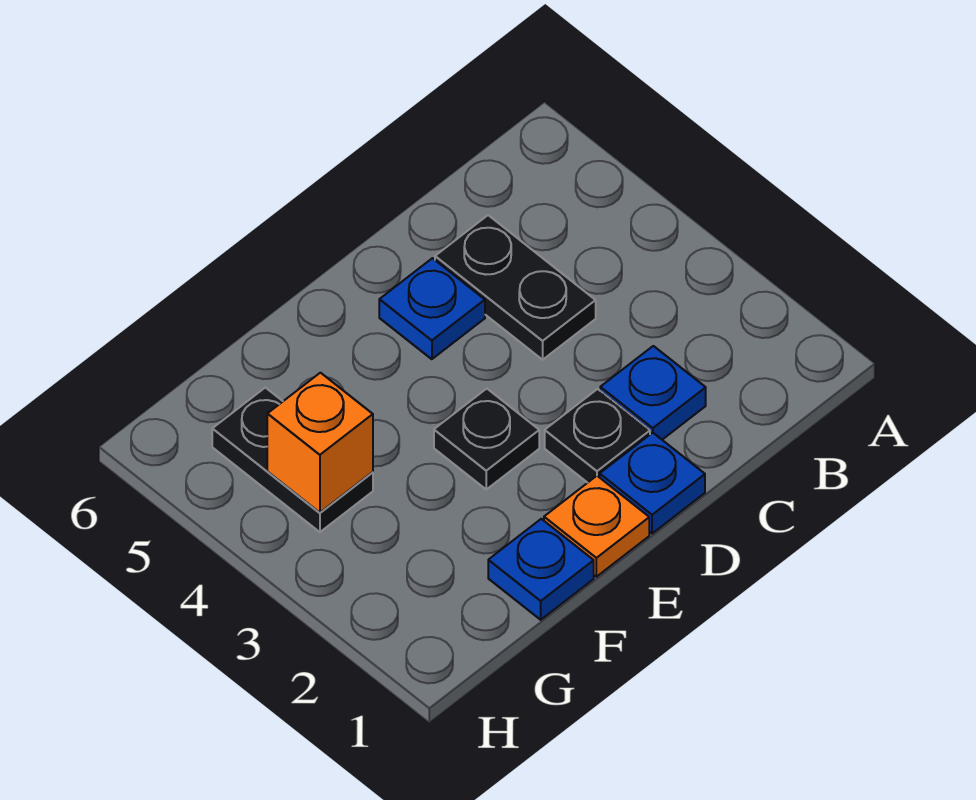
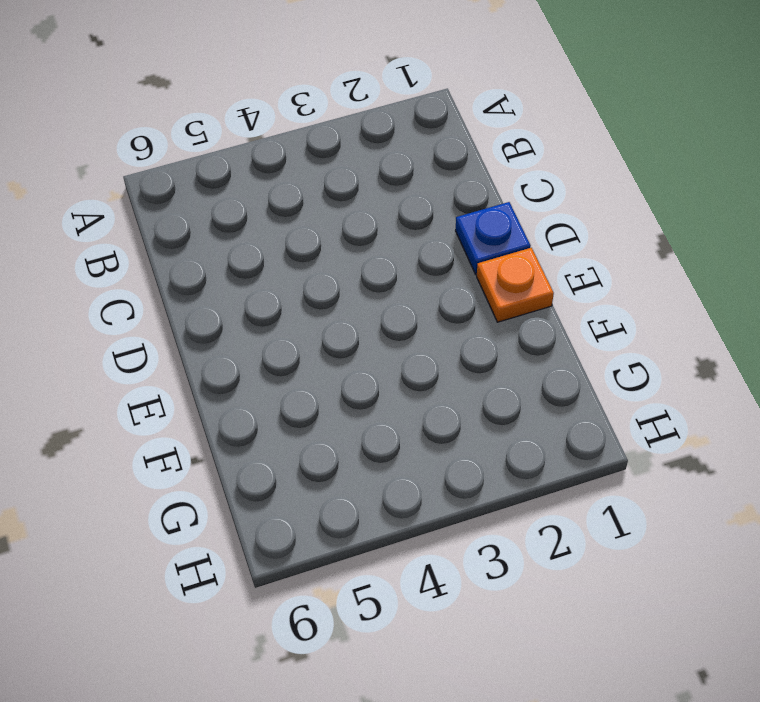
none -> blue 1x1 plate [600,346,706,440]
none -> black 1x2 plate [435,215,596,360]

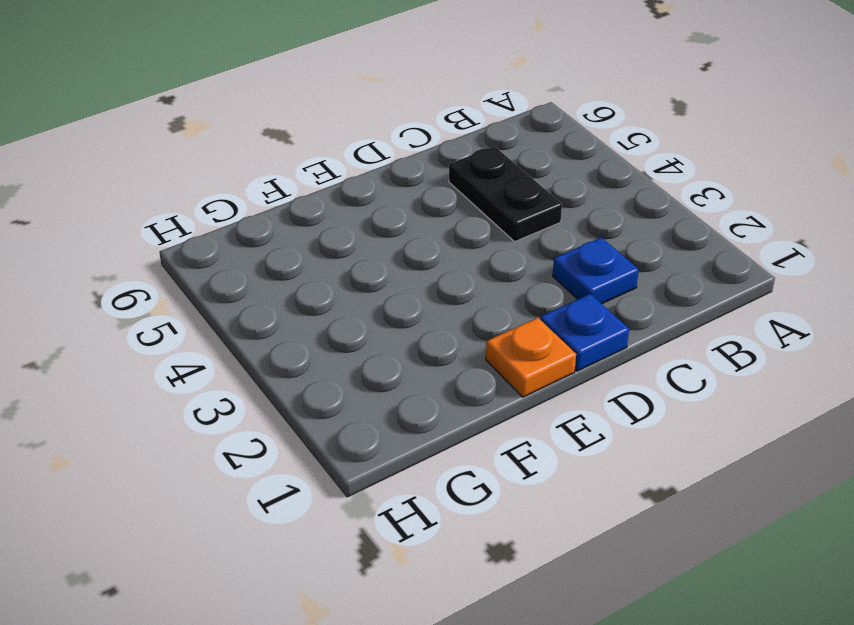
none -> black 1x1 plate [545,389,650,483]
none -> blue 1x1 plate [379,258,485,359]

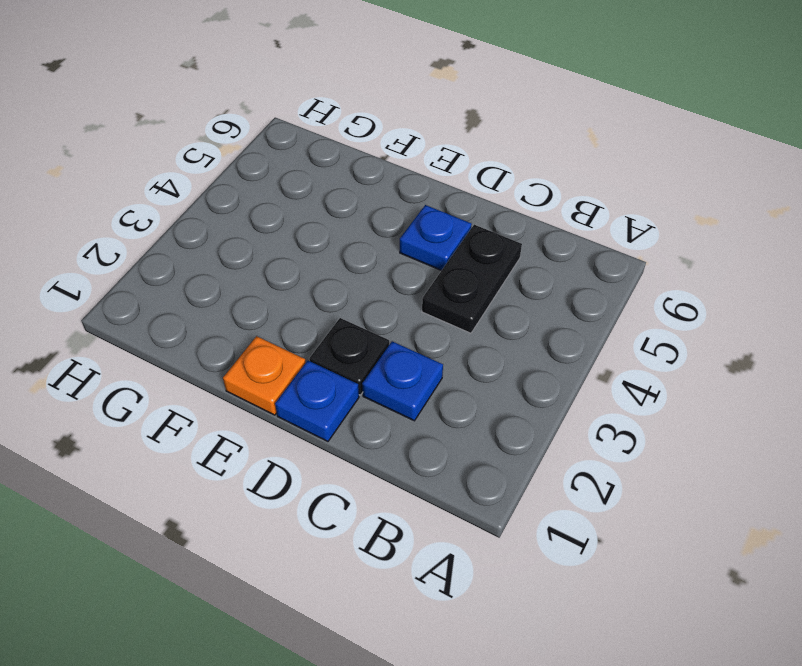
none -> black 1x1 plate [434,389,539,489]
none -> blue 1x1 plate [488,519,594,620]

